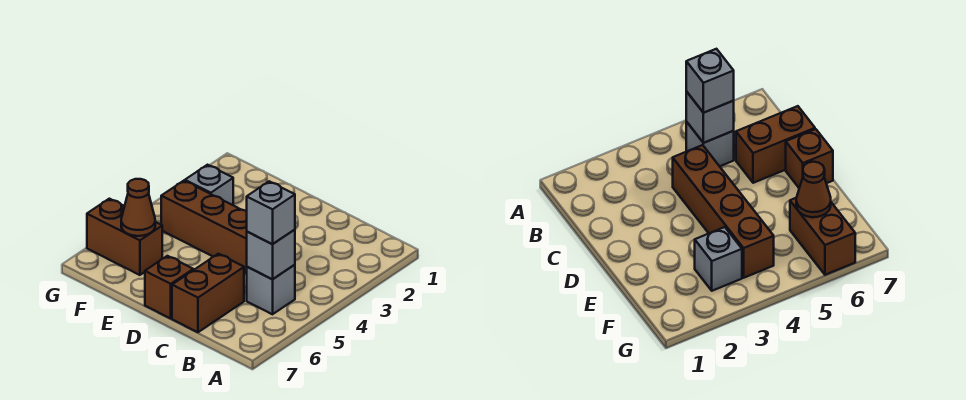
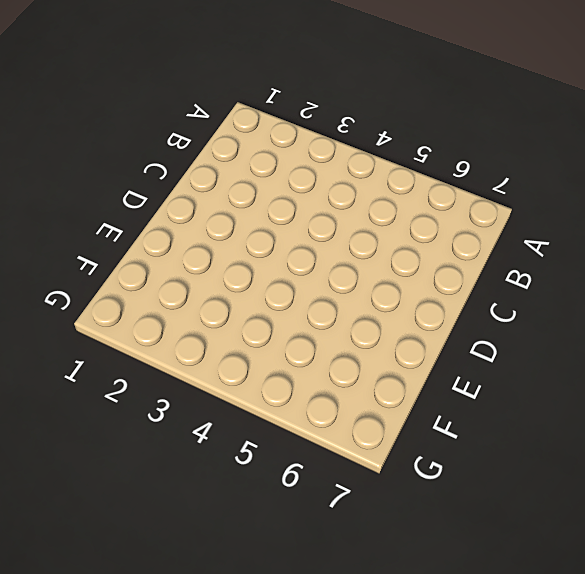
none -> grey 1x1 brick [247,265,295,314]
none -> brown 1x4 brick [161,181,247,274]

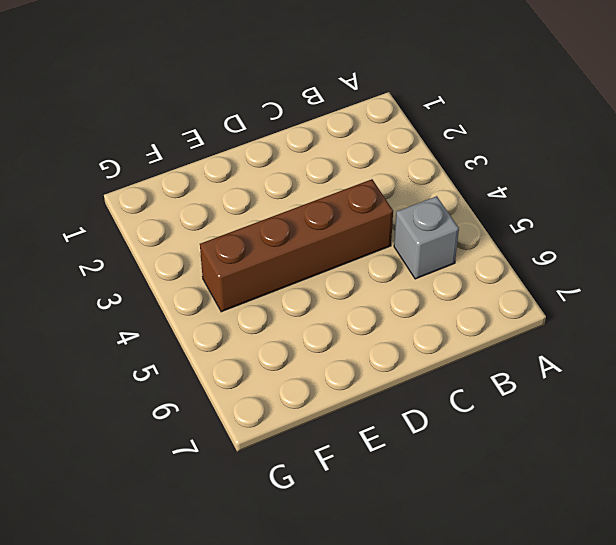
none -> brown 1x2 brick [172,254,244,332]
none -> brown 1x1 brick [145,256,193,318]

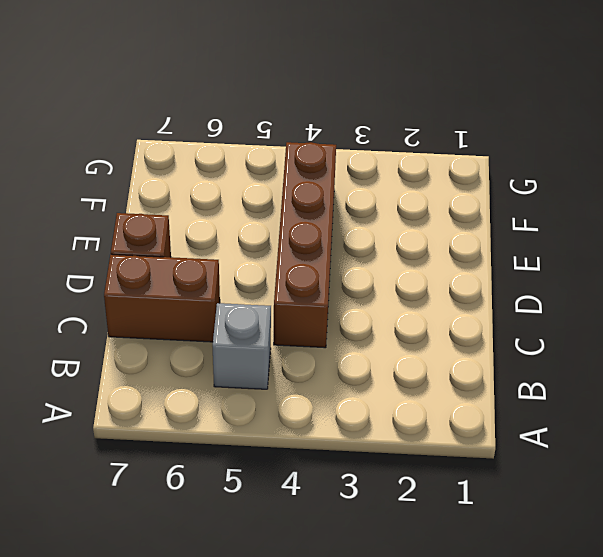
none -> grey 1x1 brick [185,165,233,205]
none -> brown 1x2 brick [87,199,162,275]

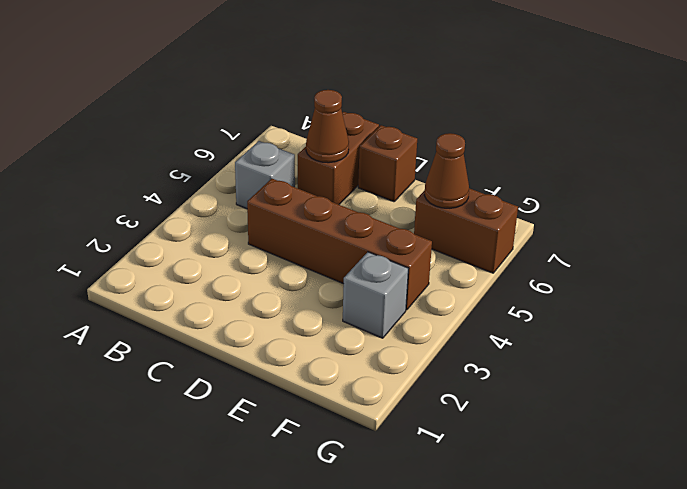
brown 1x1 cone [306,90,349,163] -> none
none -> grey 1x1 brick [247,229,295,279]
none -> grey 1x1 brick [247,181,295,244]

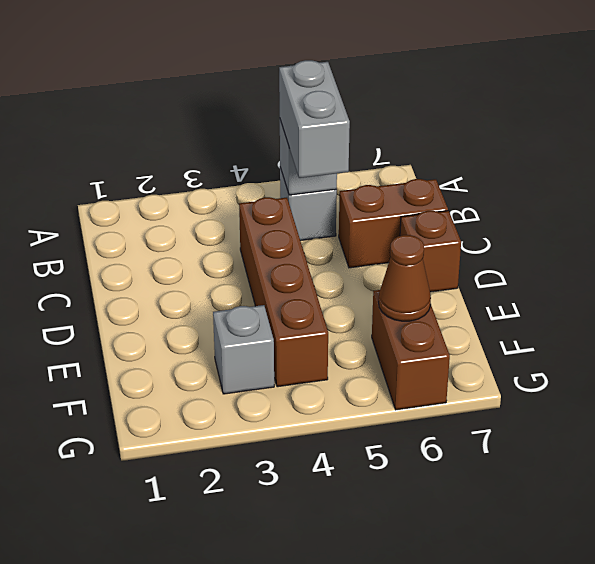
grey 1x2 brick [279,60,350,178] -> grey 1x1 brick [247,181,295,244]

